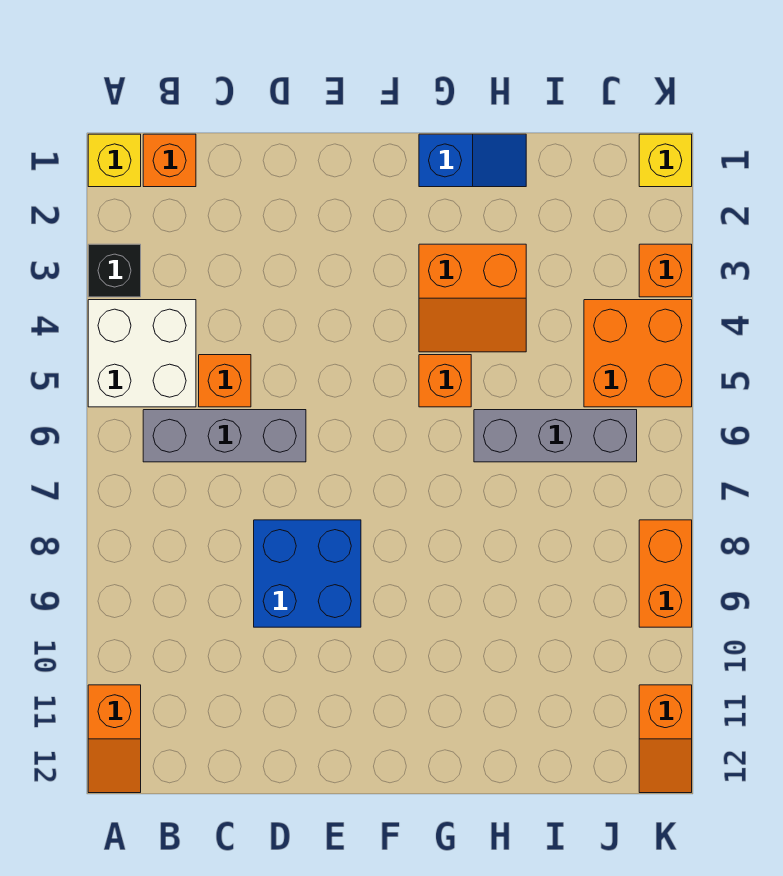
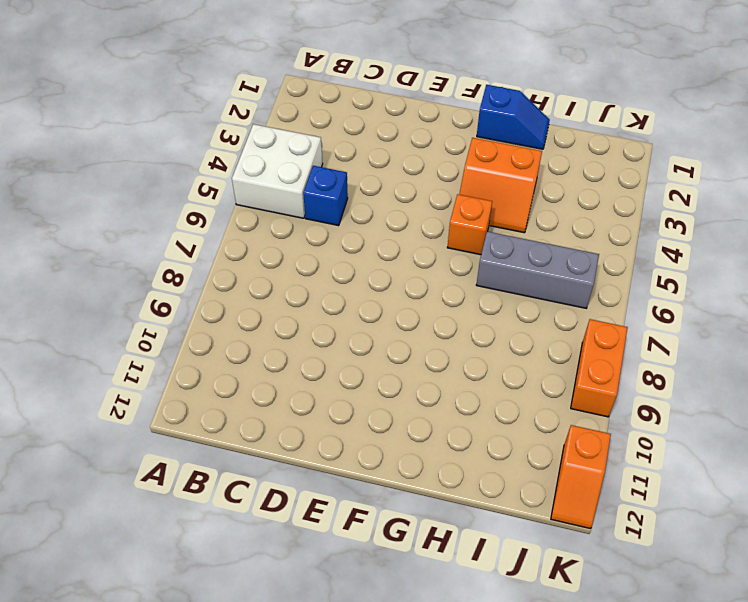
blue 1x1 brick [303,166,348,226] -> orange 1x1 brick [199,355,251,407]
none -> yellow 1x1 brick [88,134,141,187]
none -> black 1x1 brick [88,244,141,297]
none -> orange 1x2 slope [88,685,141,793]

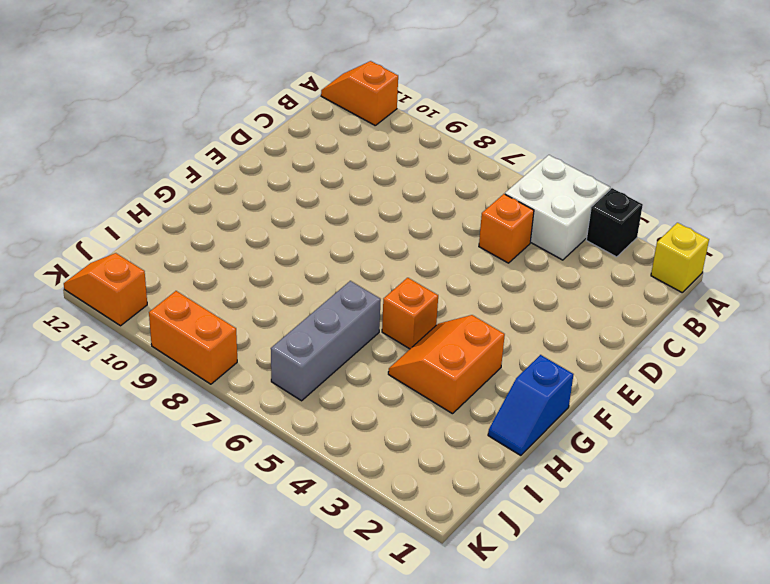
none -> orange 1x1 brick [143,134,196,187]
none -> grey 1x3 brick [143,410,306,462]
none -> blue 2x2 brick [254,520,361,627]

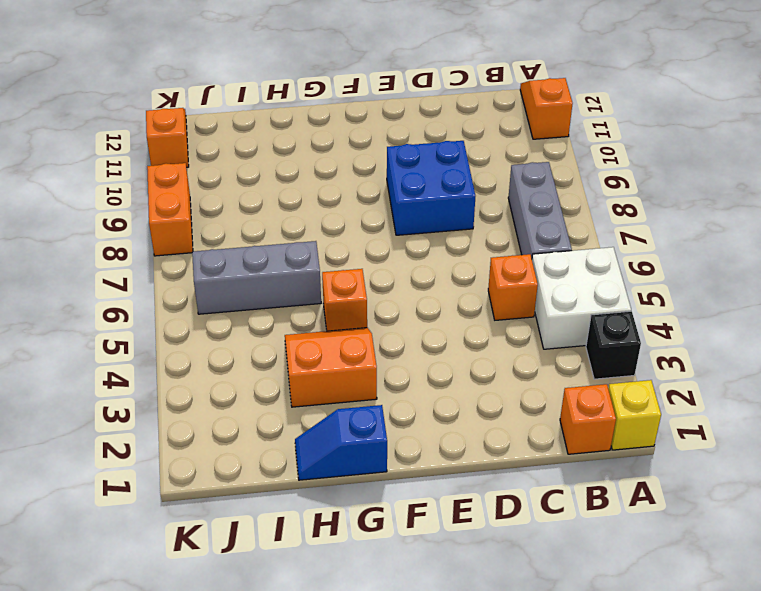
grey 1x3 brick [508,162,572,258] -> grey 1x3 brick turned to [143,410,306,462]
none -> orange 2x2 brick [584,300,692,407]
none -> yellow 1x1 brick [639,134,692,187]
none -> orange 1x1 brick [639,244,692,297]

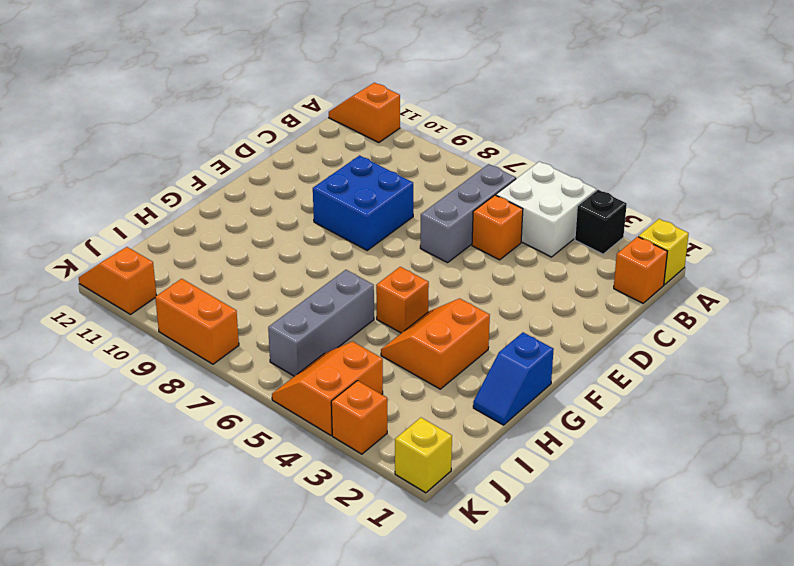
orange 2x2 slope [272,342,383,435] -> orange 2x2 brick [584,300,692,407]

